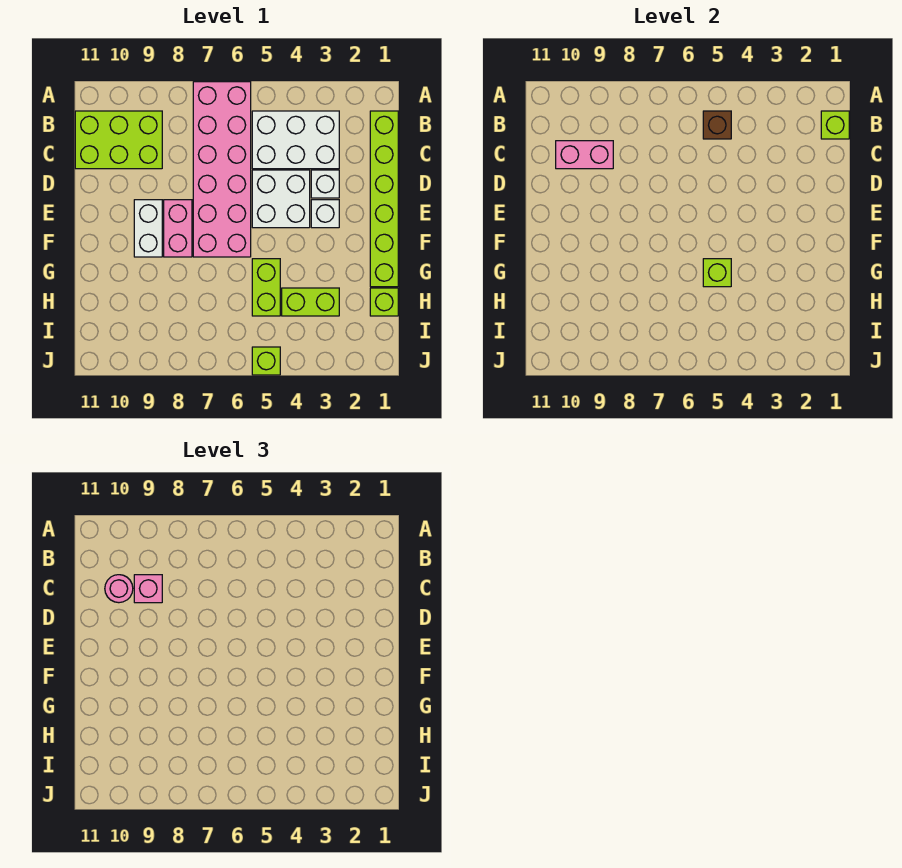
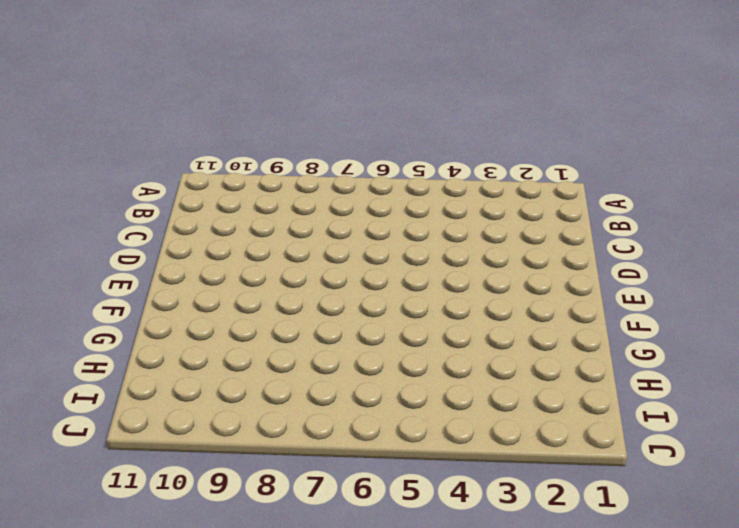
none -> pink 2x6 brick [193,82,251,257]
none -> lime 1x6 brick [370,111,398,287]
none -> white 2x3 brick [252,111,339,169]

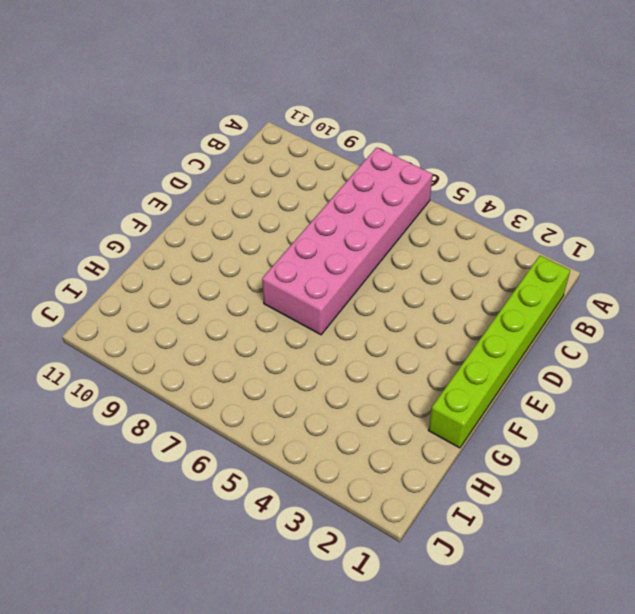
none -> white 2x3 brick [252,111,339,169]
none -> lime 2x3 brick [75,111,162,169]
none -> white 1x1 brick [311,170,339,198]

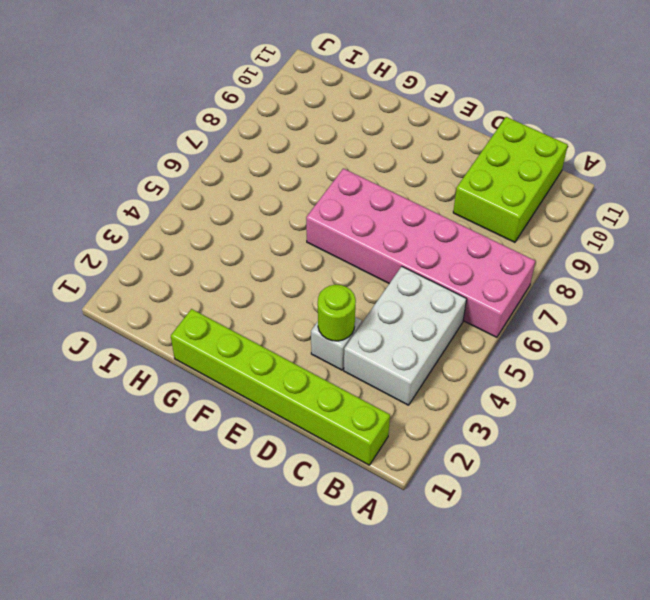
lime 1x1 round brick [318,285,356,341] -> none
none -> white 2x2 brick [252,170,310,228]
none -> white 1x1 brick [311,200,339,228]
none -> pink 1x2 brick [164,200,192,257]

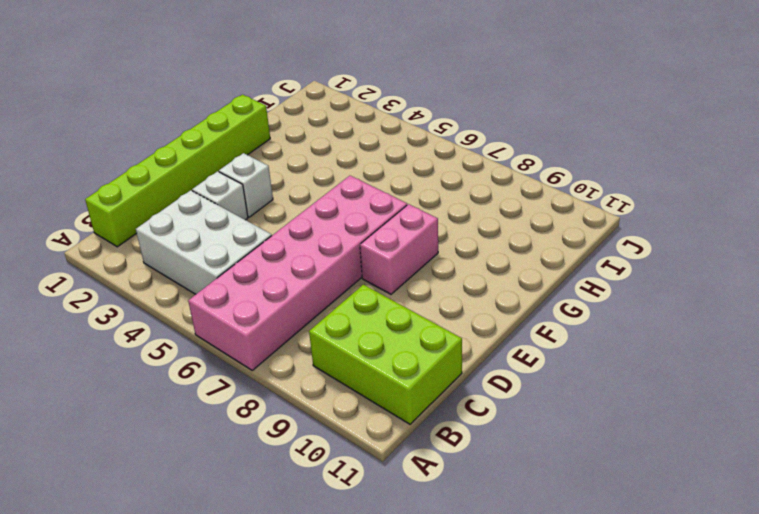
none -> white 2x2 brick [252,170,310,228]
none -> white 1x2 brick [134,200,162,257]
none -> lime 1x2 brick [252,259,280,316]

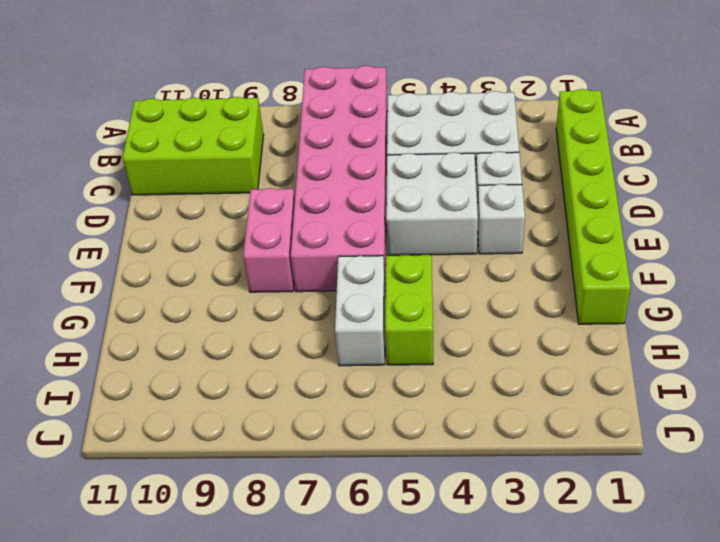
white 1x2 brick [335,256,386,366] -> white 1x2 brick moved to [134,200,162,257]
none -> lime 1x1 brick [370,288,398,316]
none -> lime 1x2 brick [282,288,339,316]
none -> lime 1x1 brick [252,347,280,375]

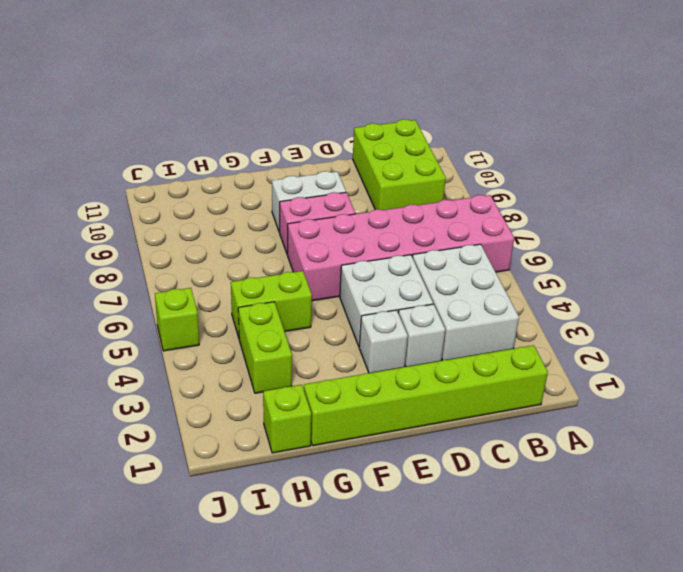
none -> lime 1x1 brick [821,111,849,139]
none -> brown 1x1 brick [703,111,731,139]
none -> pink 1x2 brick [556,141,613,169]

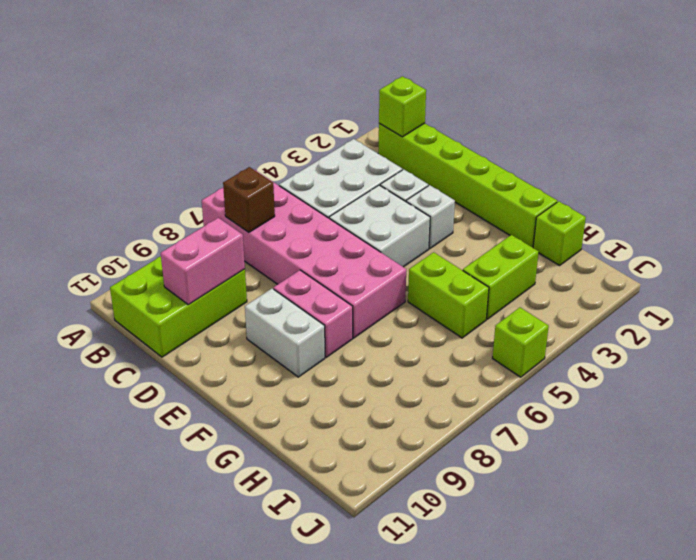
brown 1x1 brick [223,167,275,232] -> brown 1x1 brick moved to [703,111,731,139]
none -> lime 1x1 brick [703,259,731,287]
none -> pink 1x1 brick [134,575,162,603]
none -> pink 1x1 round brick [105,575,133,603]

